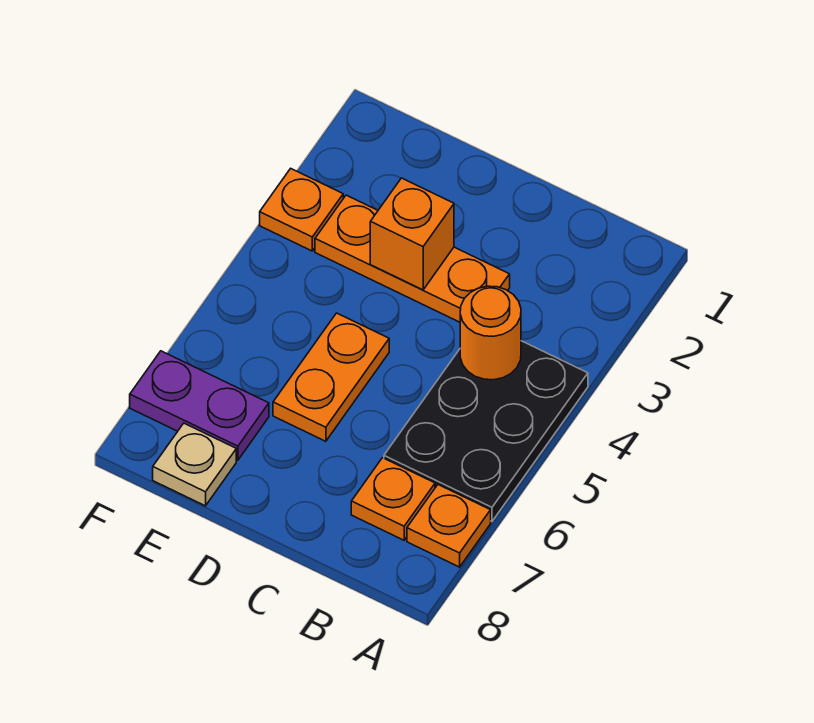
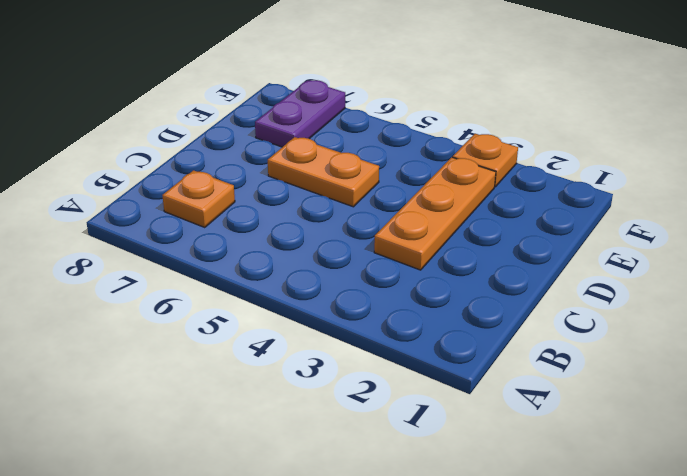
none -> black 2x3 plate [384,341,588,521]
none -> orange 1x1 plate [407,485,491,567]

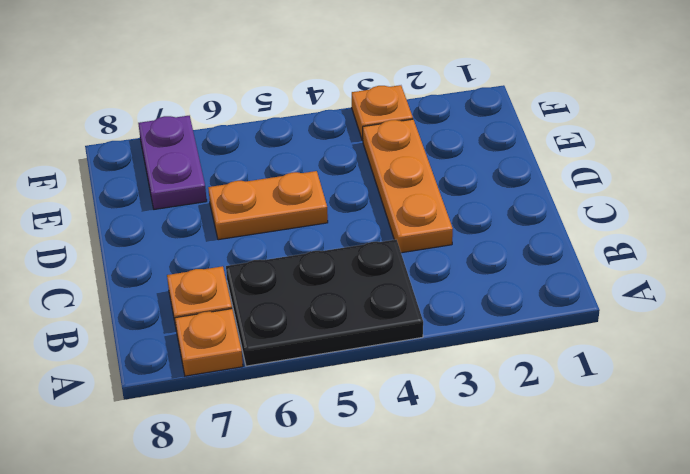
none -> tan 1x1 plate [153,423,236,506]
none -> orange 1x1 round brick [460,286,521,380]

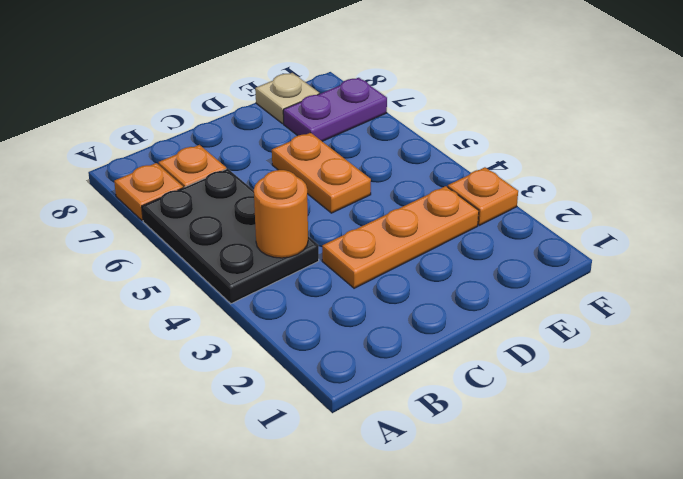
none -> orange 1x1 brick [370,178,454,290]

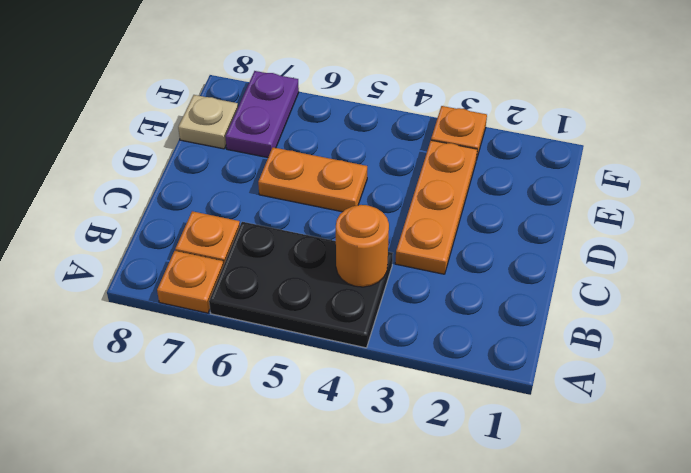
none -> orange 1x1 brick [370,178,454,290]

